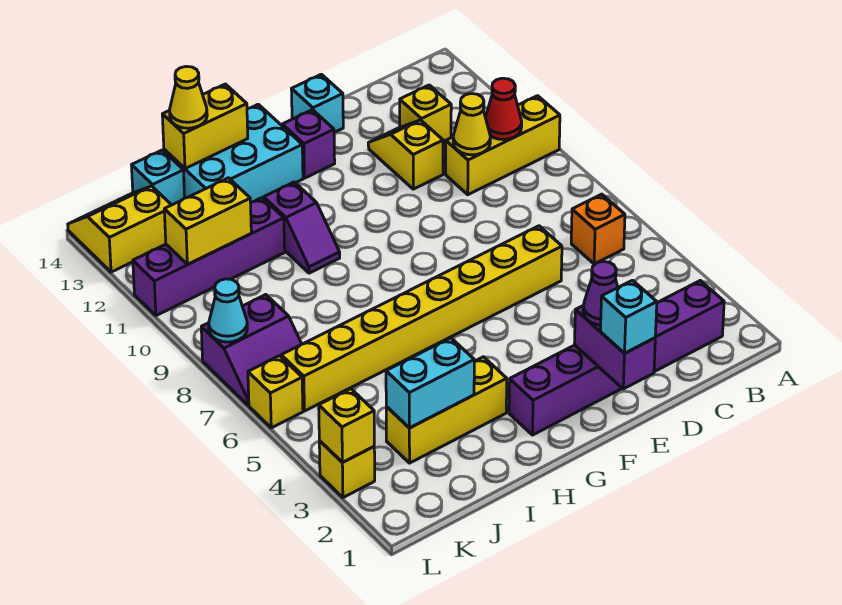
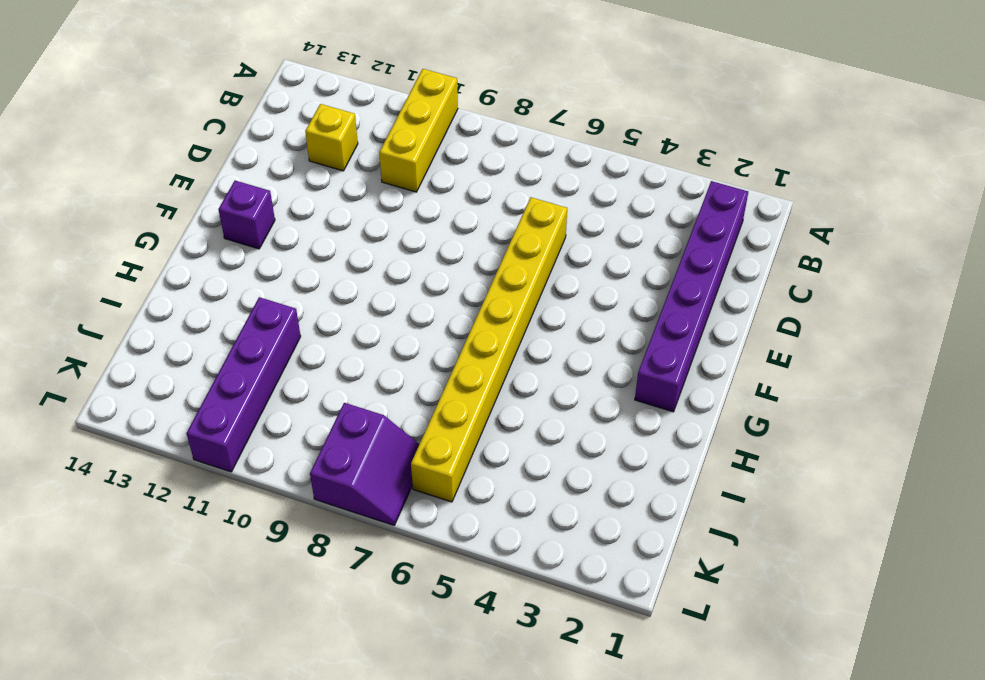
none -> orange 1x1 brick [571,194,625,264]
none -> yellow 1x2 slope [368,120,443,189]
none -> cyan 1x1 brick [291,74,343,132]

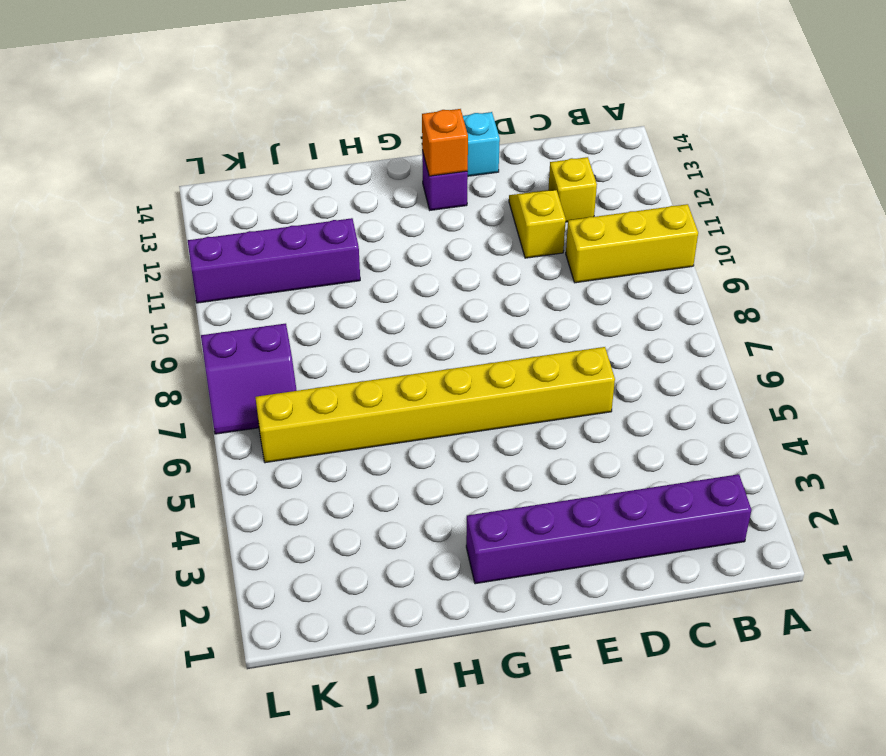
orange 1x1 brick [422,109,468,176] -> orange 1x1 brick moved to [571,194,625,264]
none -> cyan 2x3 brick [164,104,303,202]
none -> yellow 1x3 brick [386,357,507,463]
none -> purple 1x2 slope [263,182,340,273]

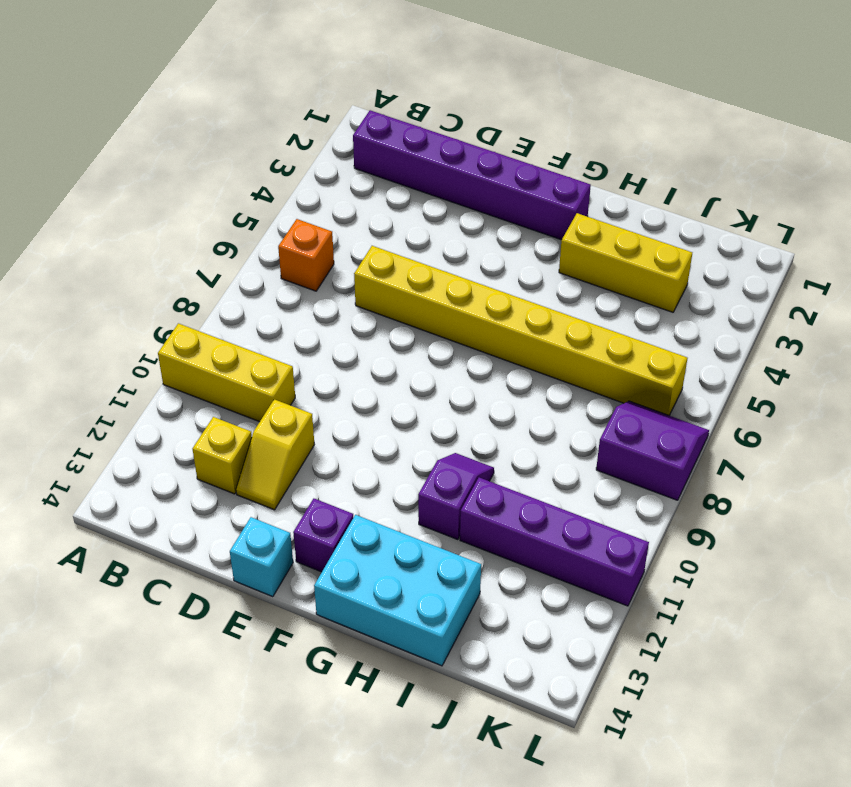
none -> cyan 1x1 brick [132,150,185,205]
none -> yellow 2x2 slope [68,186,171,272]
none -> yellow 1x1 brick [319,441,375,498]

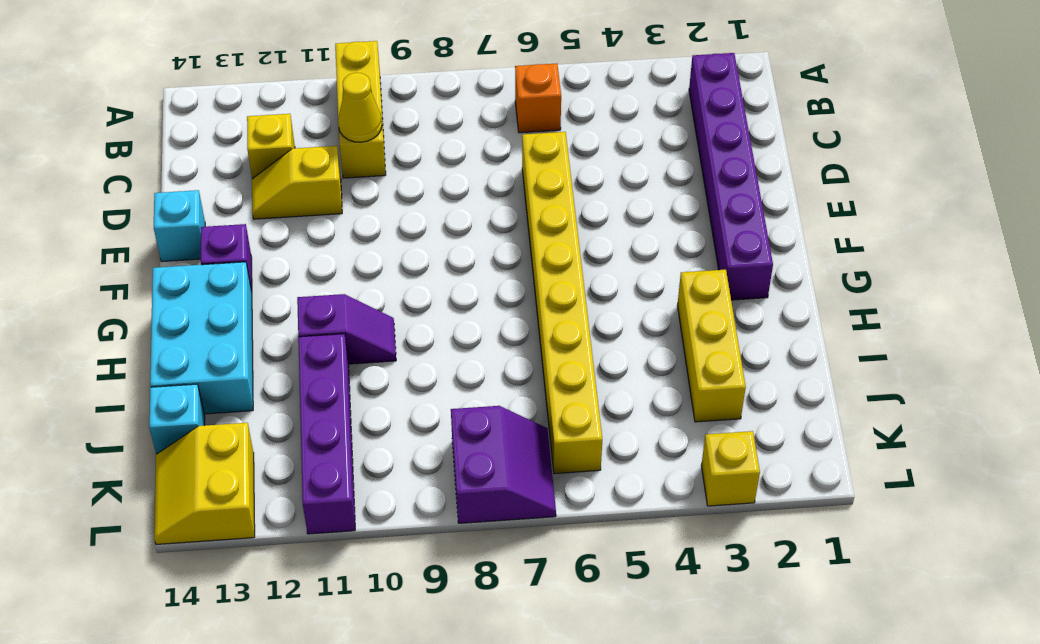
none -> yellow 1x1 brick [248,356,303,428]
none -> red 1x1 cone [485,78,522,140]
none -> purple 1x2 brick [574,306,655,389]

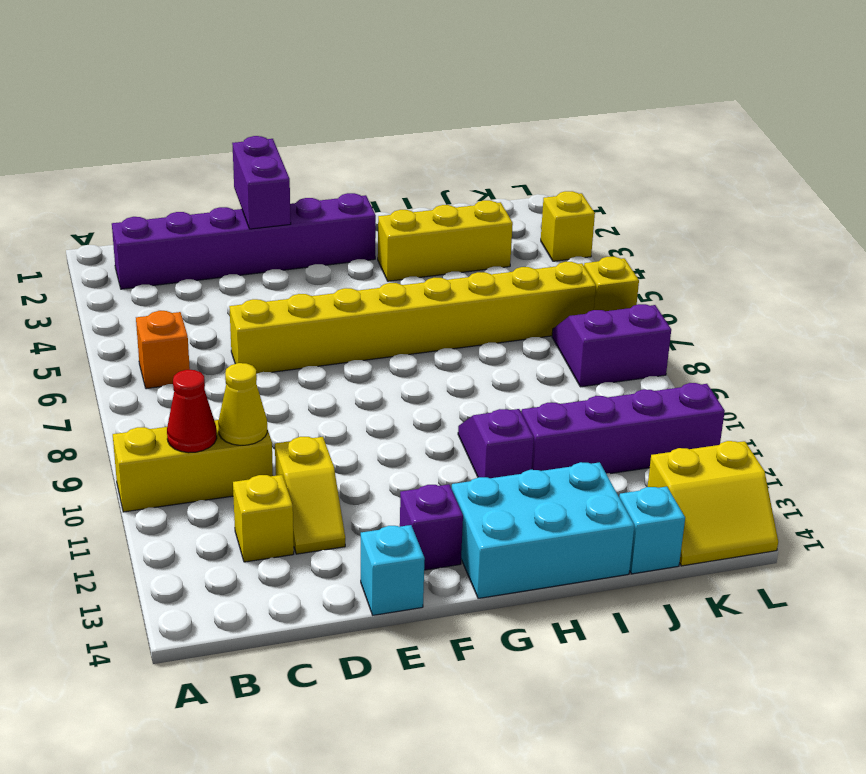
none -> yellow 1x2 brick [162,84,248,169]
none -> cyan 1x2 brick [386,338,474,428]
none -> yellow 1x2 brick [164,178,251,264]

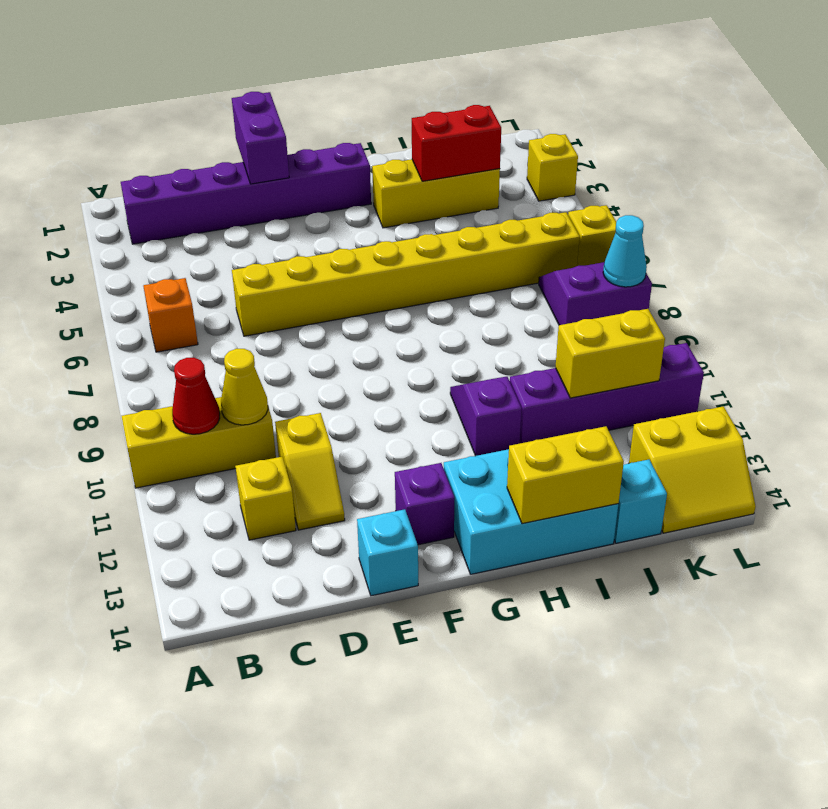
red 1x2 brick [412,105,501,181] -> cyan 1x2 brick [386,338,474,428]
none -> yellow 1x1 brick [319,389,374,462]
none -> cyan 1x1 brick [600,280,657,353]
none -> purple 1x1 cone [583,262,618,325]

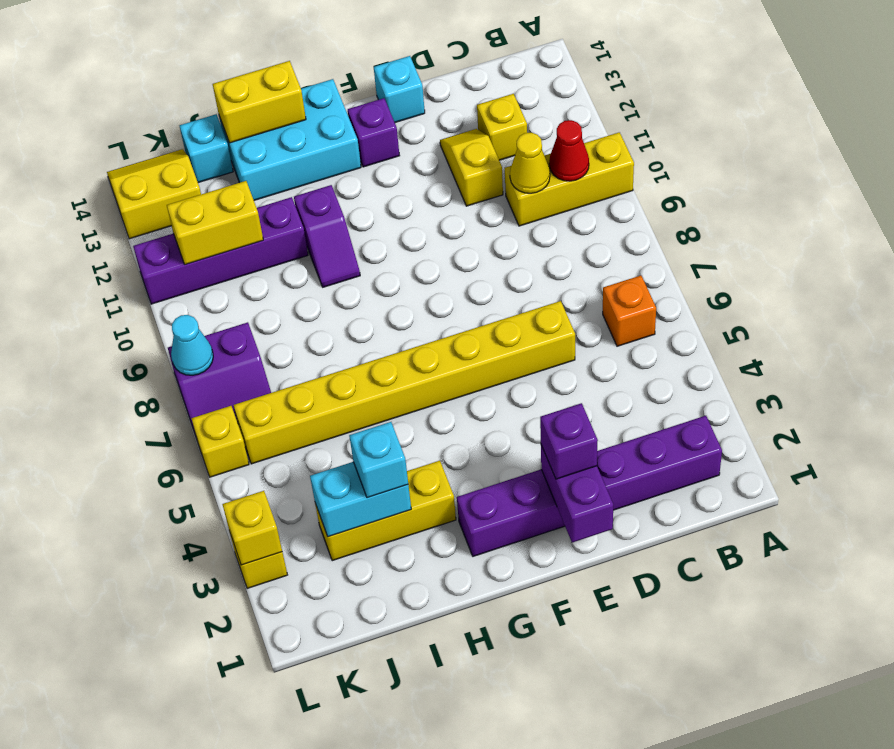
purple 1x1 brick [540,403,598,479] -> purple 1x1 cone [583,262,618,325]
cyan 1x1 brick [349,422,408,498] -> cyan 1x1 brick moved to [600,280,657,353]
none -> yellow 1x1 cone [169,66,207,128]

